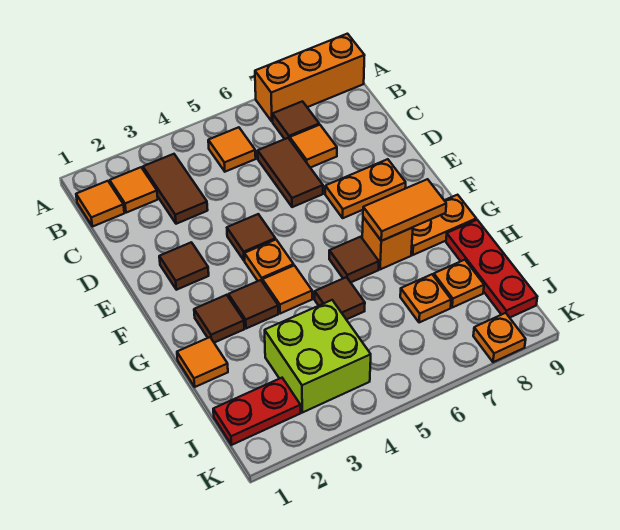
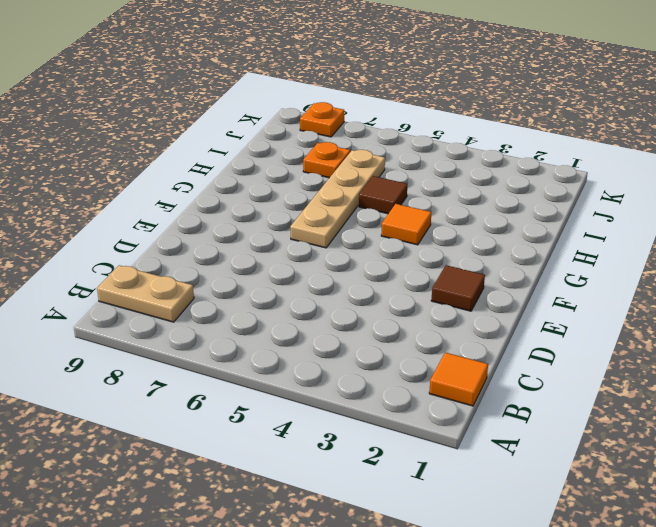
tan 1x2 plate [97,265,194,322] -> none
tan 1x4 plate [290,150,385,248] -> brown 1x1 tile [329,237,379,282]
none -> orange 1x3 brick [255,34,365,122]
none -> orange 1x1 tile [110,167,158,213]
none -> brown 1x2 tile [143,154,208,224]

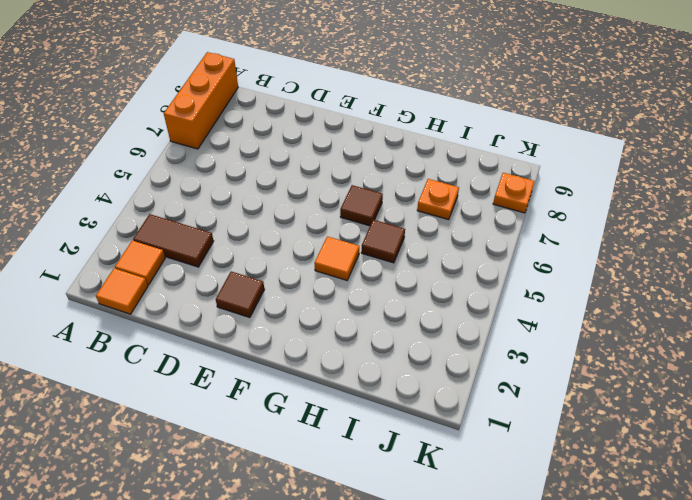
none -> orange 1x1 tile [208,127,256,172]
none -> brown 1x1 tile [272,101,319,139]
none -> brown 1x2 tile [258,138,323,207]

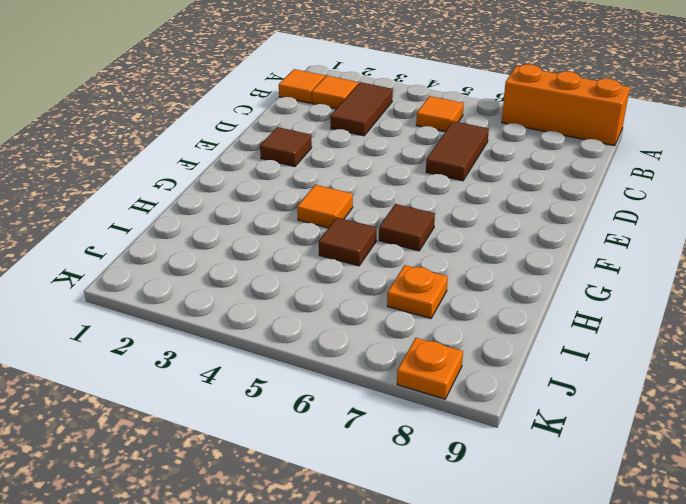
none -> brown 1x1 tile [272,101,319,139]
none -> orange 1x1 tile [290,125,337,168]
none -> brown 1x1 tile [227,214,275,261]

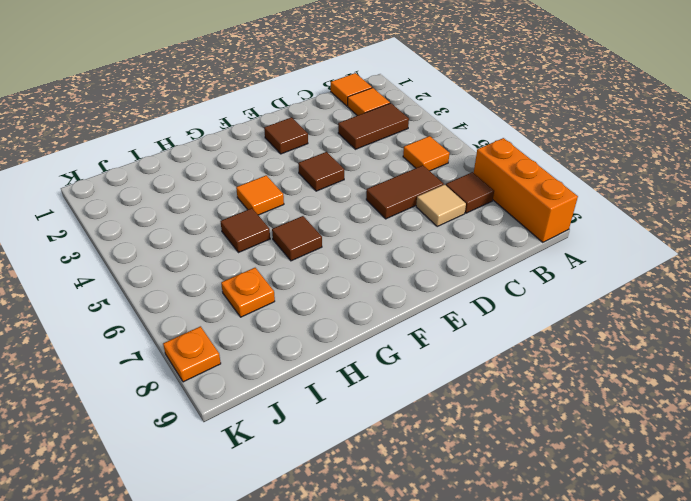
tan 1x1 tile [416,185,466,227] -> orange 1x1 tile [290,125,337,168]
none -> orange 1x2 plate [325,159,406,218]
none -> orange 1x1 plate [244,240,294,282]
none -> brown 1x1 tile [194,295,244,343]

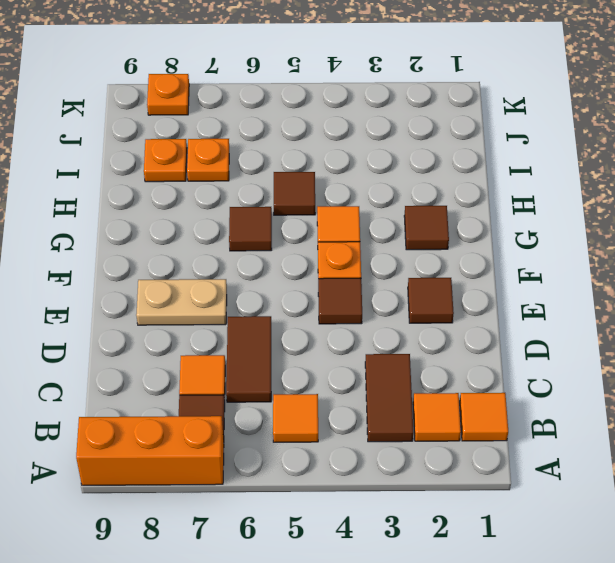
tan 1x2 plate [136,279,227,325] -> orange 1x2 plate [325,159,406,218]
none -> brown 1x1 tile [228,280,278,329]
none -> orange 1x1 brick [362,217,413,269]
none -> orange 1x2 plate [411,195,476,255]

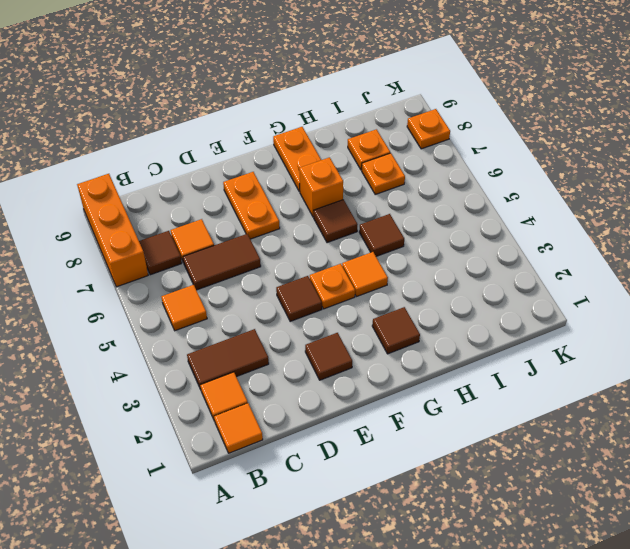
none -> brown 1x1 tile [228,280,278,329]
none -> orange 1x1 tile [177,337,228,387]
none -> red 1x3 plate [446,220,537,318]

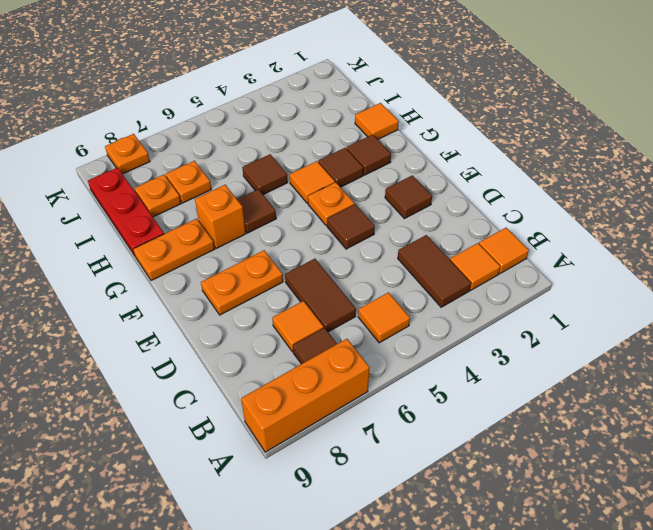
none -> lime 2x2 brick [265,300,371,413]
none -> red 1x2 plate [213,378,301,445]
none -> orange 1x2 tile [363,179,446,241]

